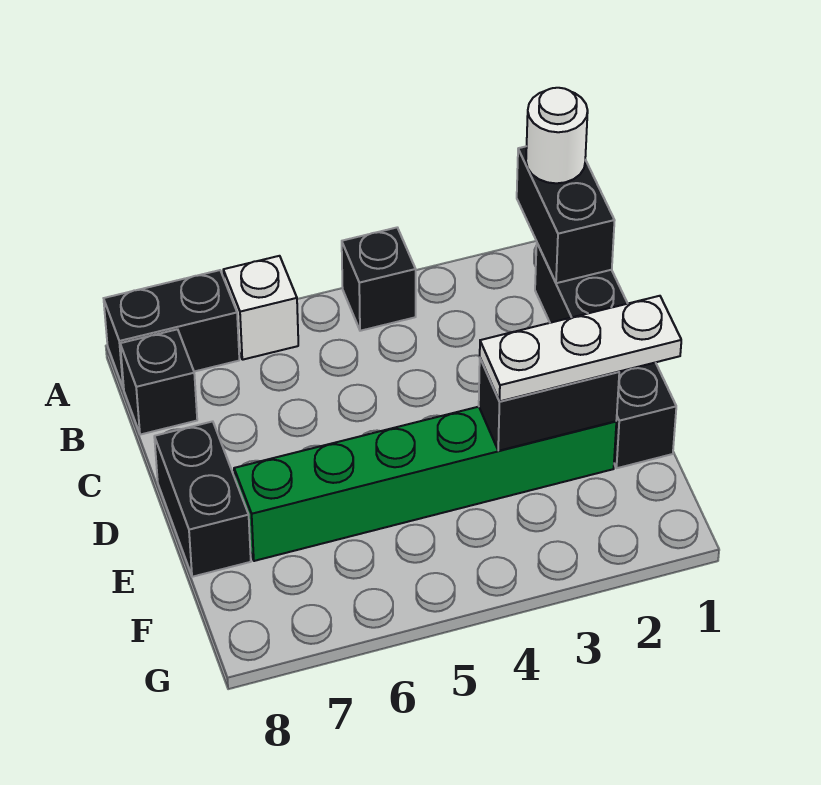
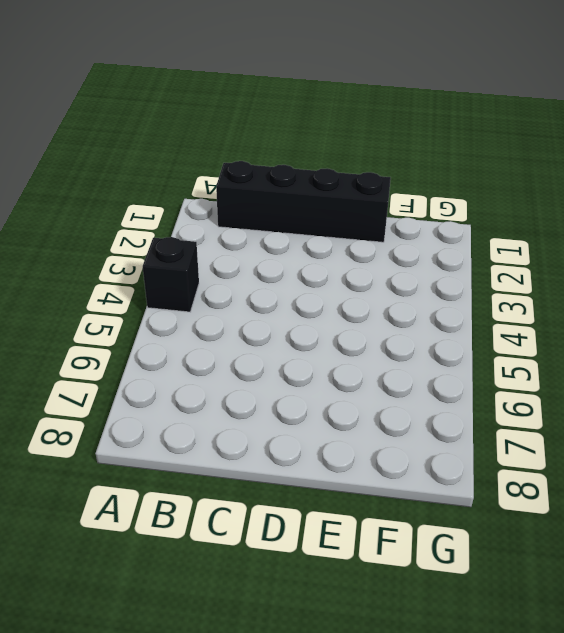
none -> white 1x1 brick [223,256,298,360]
none -> black 1x2 brick [104,270,239,389]

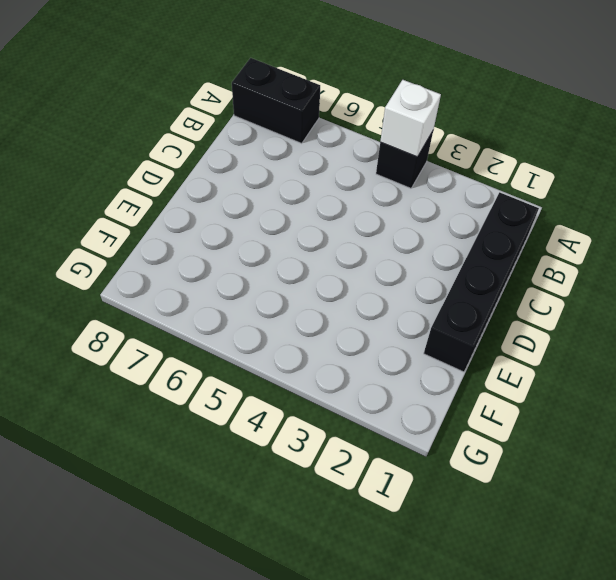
white 1x1 brick [380,80,441,157] -> white 1x1 brick moved to [223,256,298,360]
none -> black 1x1 brick [120,329,197,435]
none -> black 1x2 brick [154,421,251,577]

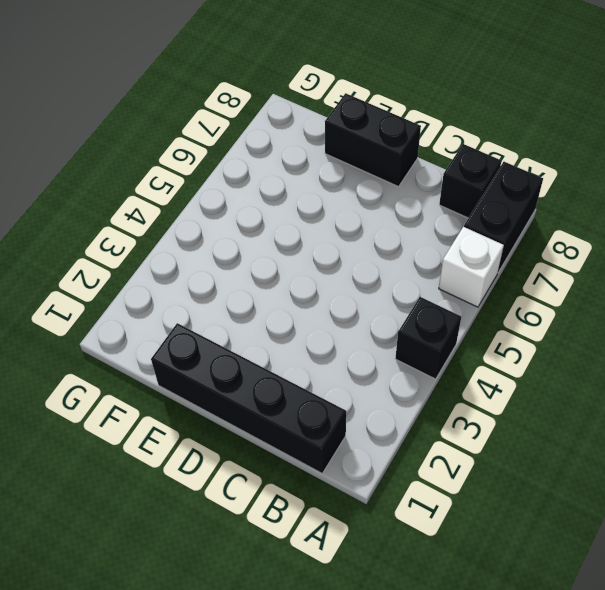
none -> green 1x6 brick [234,407,616,561]
none -> black 1x2 brick [517,146,615,283]

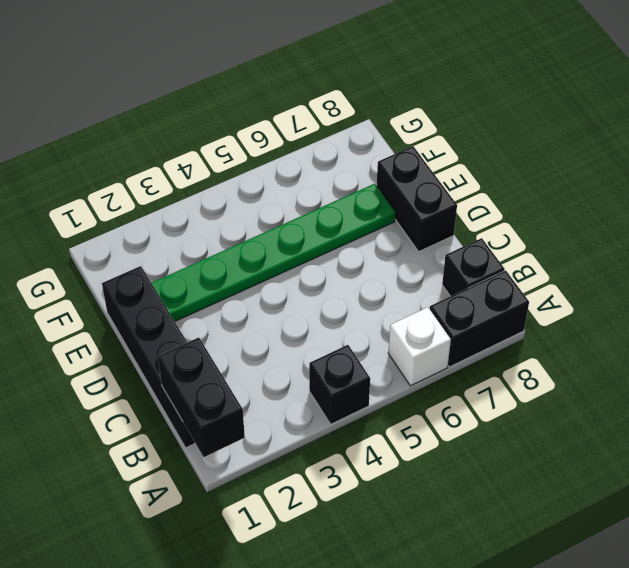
green 1x6 plate [152,184,395,322] -> green 1x6 brick [234,407,616,561]
none -> black 1x2 brick [479,359,619,451]
none -> white 1x1 round brick [526,88,588,183]

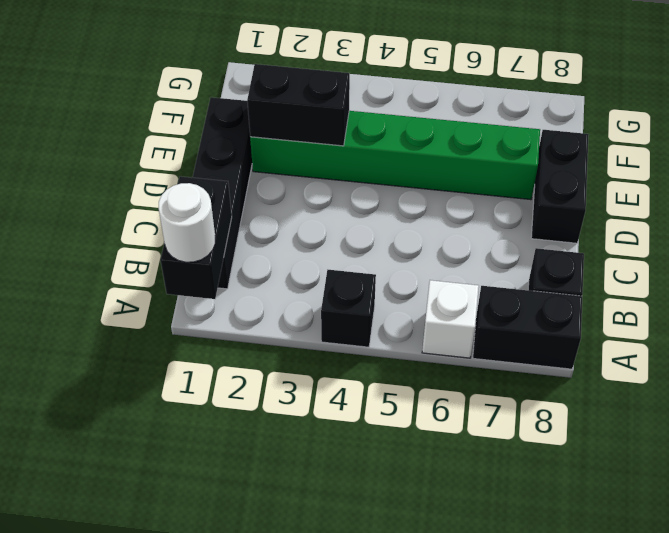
none -> white 1x3 plate [480,296,681,401]

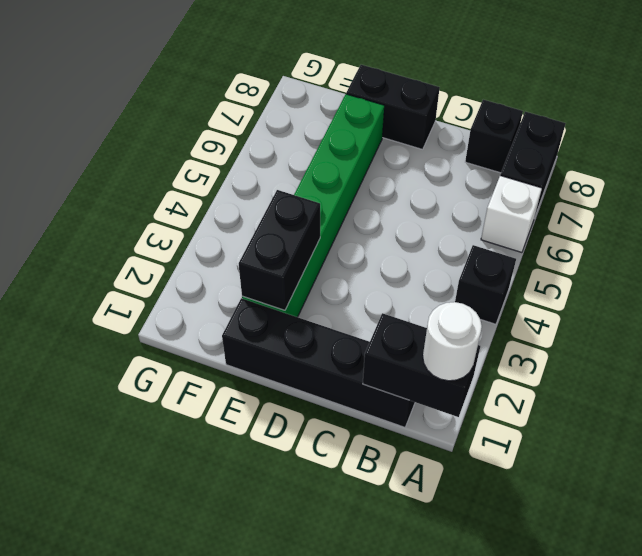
none -> white 1x3 plate [480,296,681,401]

